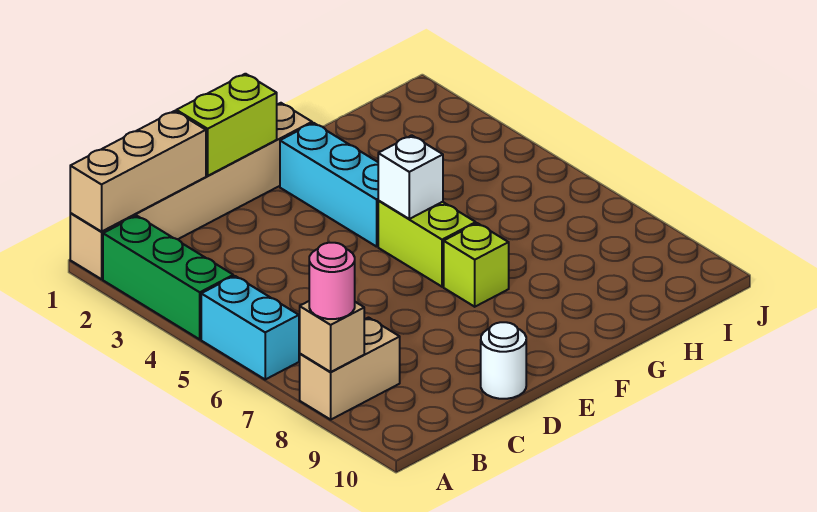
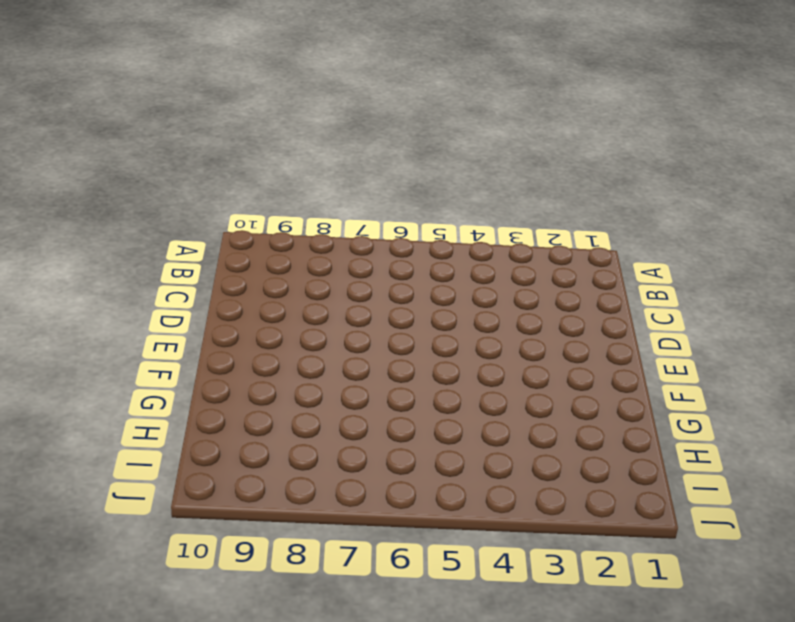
none -> tan 1x6 brick [70,103,312,279]
none -> green 1x3 brick [103,216,233,339]
none -> cyan 1x2 brick [201,276,299,379]

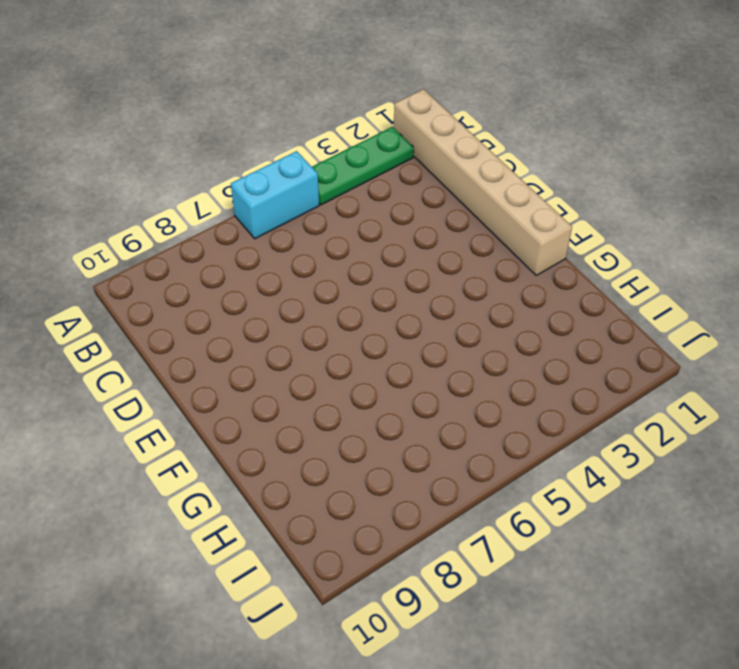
green 1x3 plate [312,127,414,205] -> green 1x3 brick [103,216,233,339]
none -> tan 1x2 brick [300,318,400,420]
none -> white 1x1 round brick [481,322,526,399]
none -> cyan 1x3 brick [280,123,378,247]

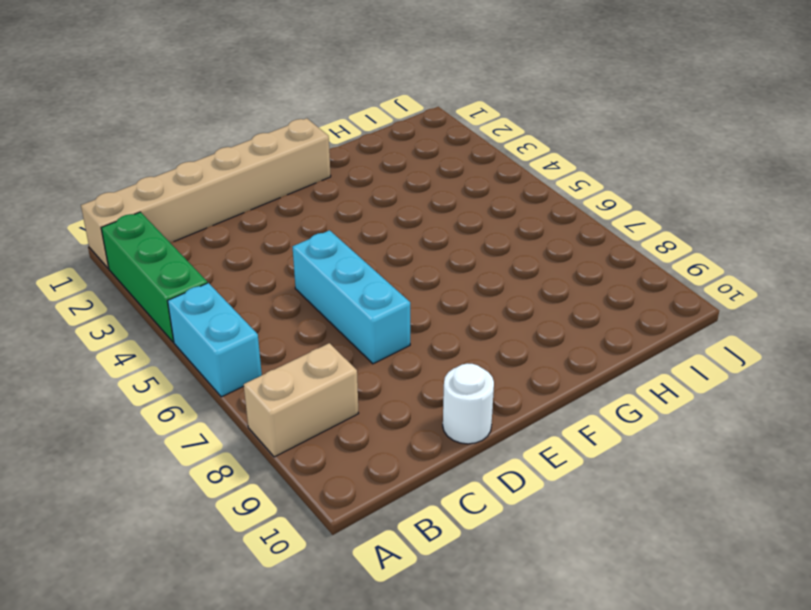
cyan 1x3 brick [293,230,410,364] -> cyan 1x3 brick moved to [280,123,378,247]
none -> lime 1x2 brick [378,201,476,287]
none -> lime 1x1 brick [444,223,509,307]
none -> tan 1x3 brick [70,111,206,232]

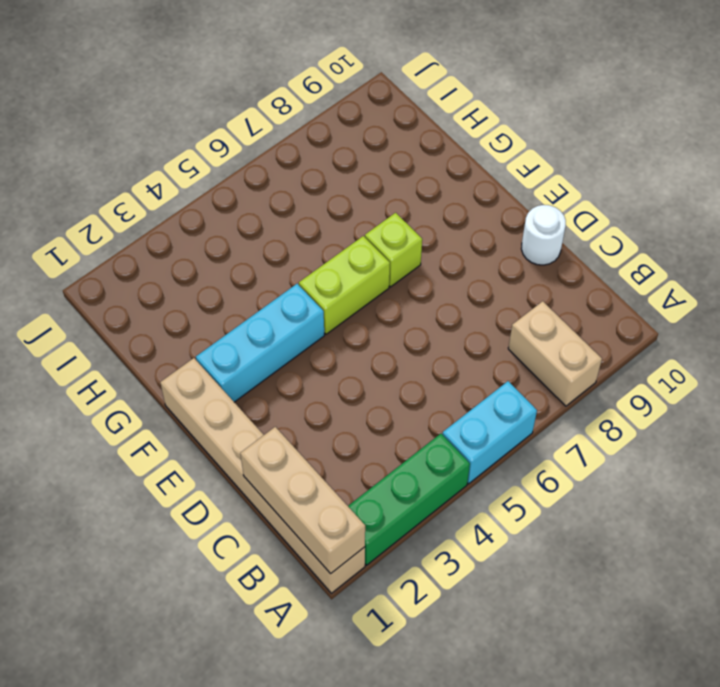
none -> tan 1x1 brick [300,301,364,372]
none -> lime 1x2 brick [176,74,277,176]
none -> white 1x1 brick [378,135,443,219]

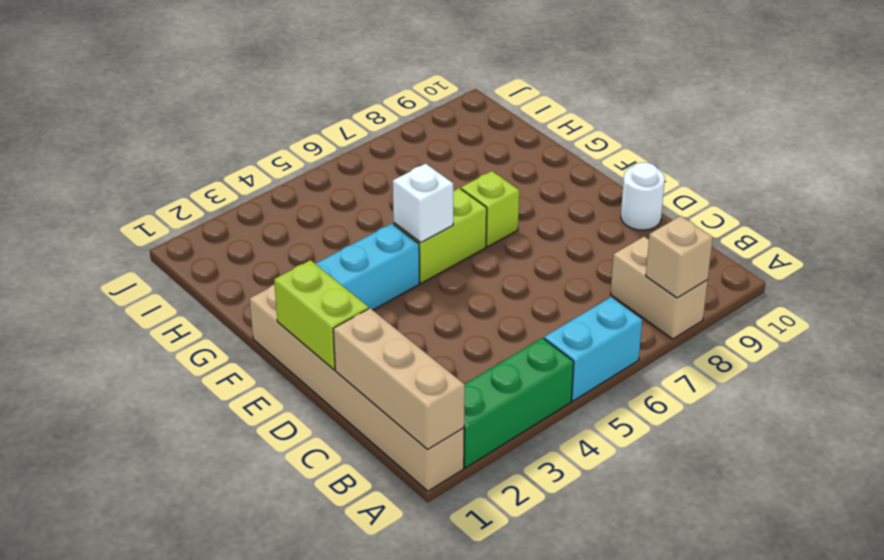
none -> pink 1x1 round brick [309,243,355,319]

